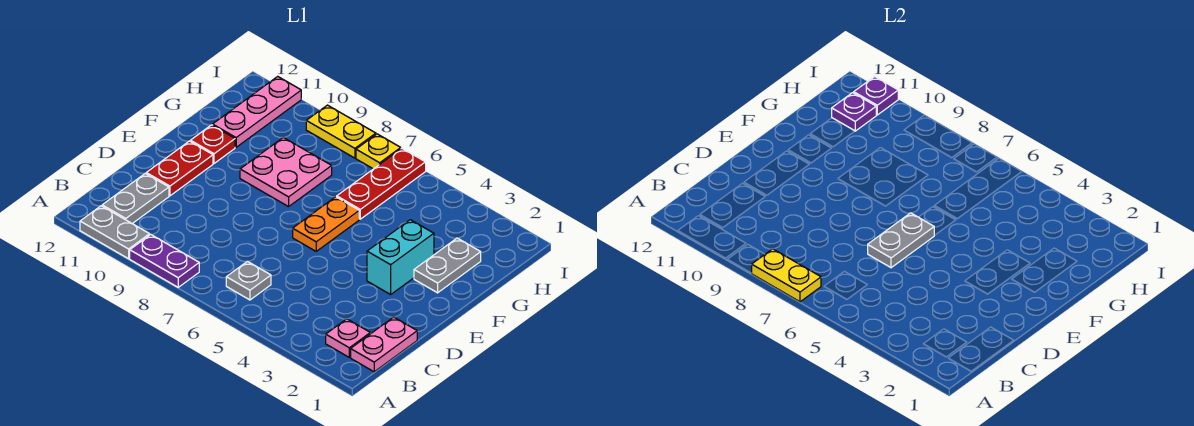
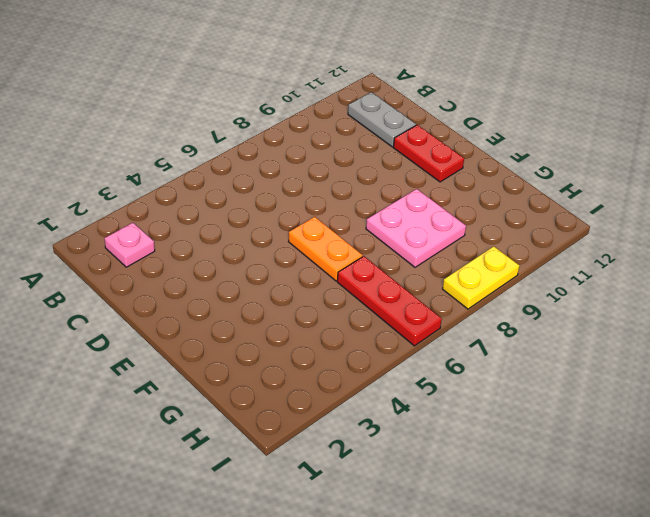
none -> purple 1x2 plate [130,235,199,287]
none -> grey 1x2 plate [80,206,150,259]
none -> pink 1x2 plate [351,317,417,372]

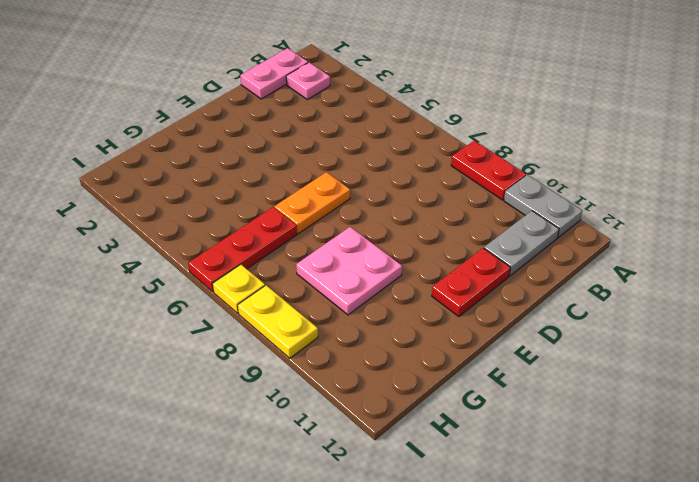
red 1x2 plate [451,141,526,200] -> purple 1x2 plate [130,235,199,287]
none -> grey 1x1 plate [226,261,271,300]
none -> cyan 1x2 brick [367,220,434,294]
none -> grey 1x2 plate [414,238,481,293]

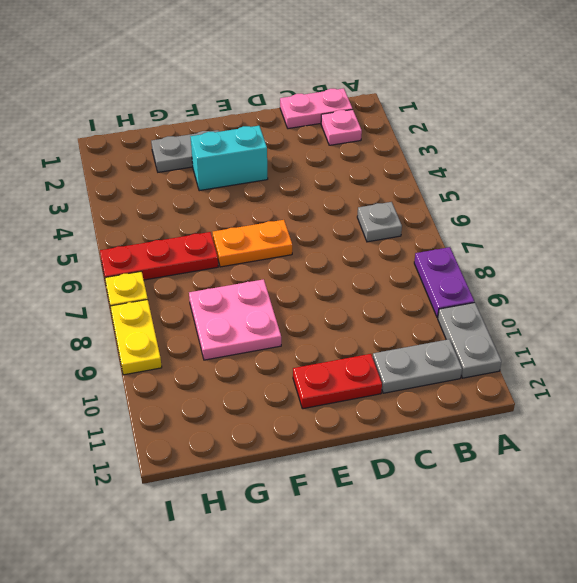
none -> red 1x1 plate [190,125,235,163]
none -> pink 1x3 plate [213,76,301,147]
none -> yellow 1x2 plate [752,249,821,302]

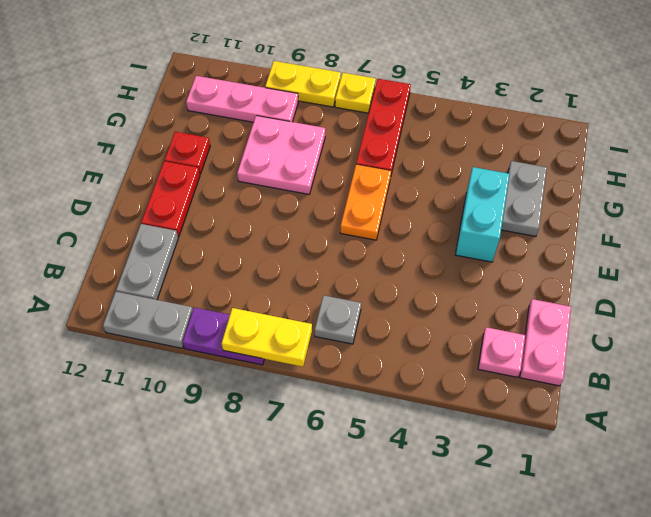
pink 1x3 plate [186,76,298,122] -> pink 1x3 plate turned to [213,76,301,147]
none -> grey 1x2 plate [868,213,934,268]
none -> purple 1x1 plate [832,93,876,131]
none -> purple 1x1 plate [854,76,898,115]

